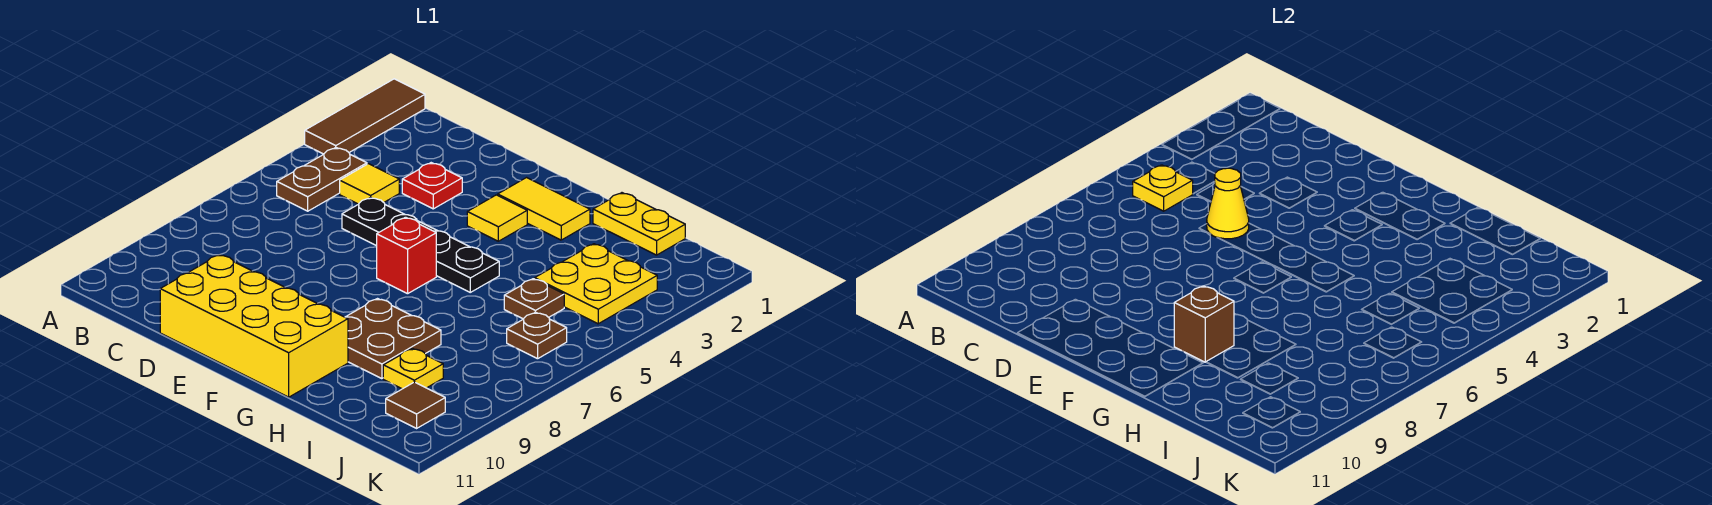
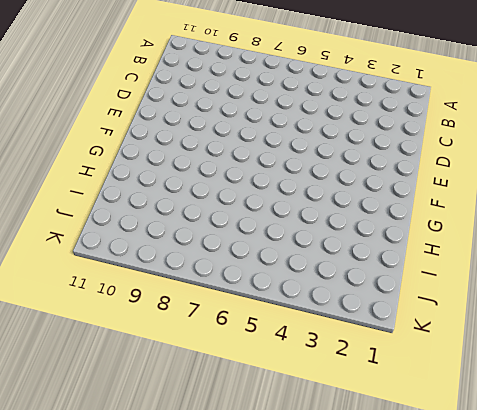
none -> brown 1x3 tile [305,79,425,154]
none -> brown 1x2 plate [277,148,367,211]
none -> yellow 1x1 tile [340,164,399,204]

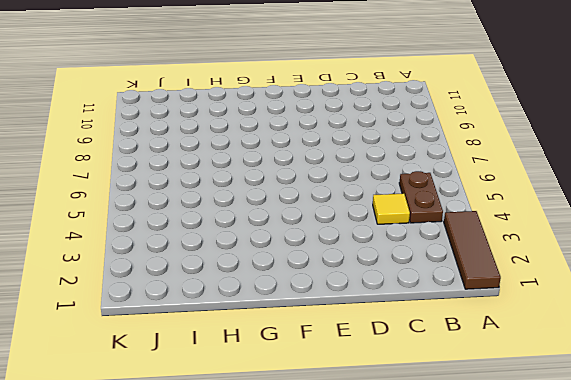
none -> red 1x1 plate [402,163,462,209]
none -> black 1x4 plate [342,197,499,292]
none -> yellow 2x4 brick [160,255,348,397]

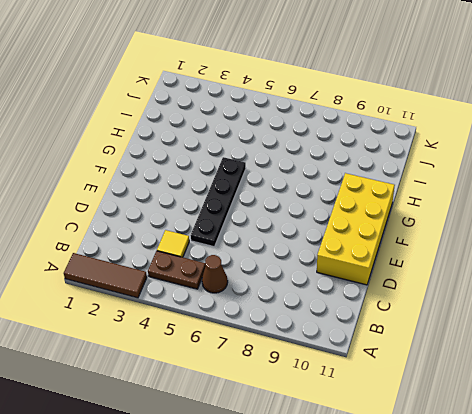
brown 1x1 cone [202,255,228,293] -> none
none -> red 1x1 plate [402,163,462,209]
none -> yellow 1x2 tile [498,178,590,240]
none -> yellow 1x1 tile [467,195,527,241]

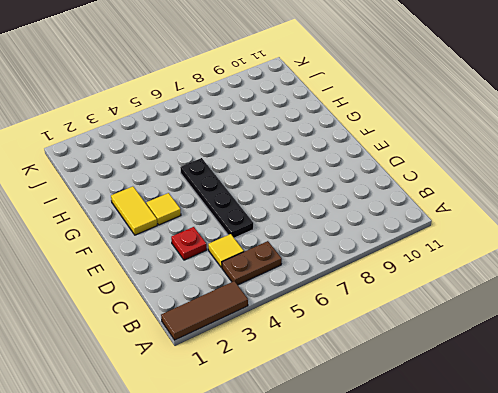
none -> yellow 2x4 brick [160,255,348,397]
none -> red 1x1 brick [377,217,436,294]
none -> brown 2x2 plate [345,299,441,379]

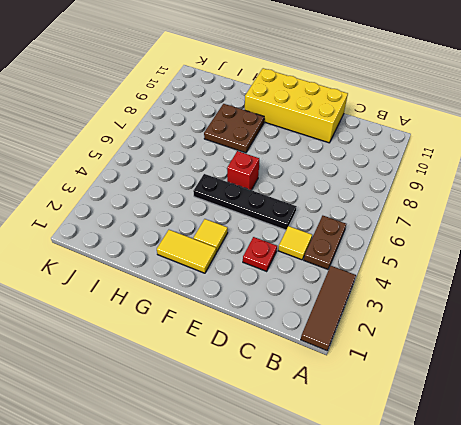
none -> yellow 1x2 plate [593,193,685,255]
none -> yellow 2x2 plate [535,244,657,324]
none -> brown 1x1 plate [504,279,564,319]

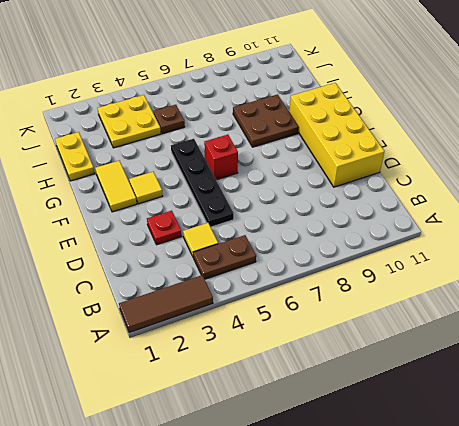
none -> yellow 1x1 plate [383,348,443,389]
none -> brown 1x1 plate [507,312,567,359]
none -> brown 1x1 tile [386,382,445,428]

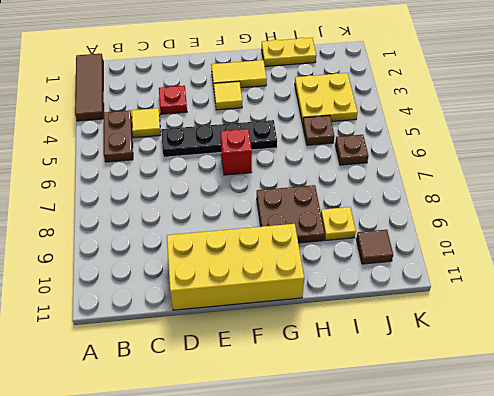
none -> yellow 1x1 plate [1133,165,1193,211]
none -> yellow 1x1 cone [1207,168,1249,239]
none -> brown 1x1 brick [1174,286,1234,362]

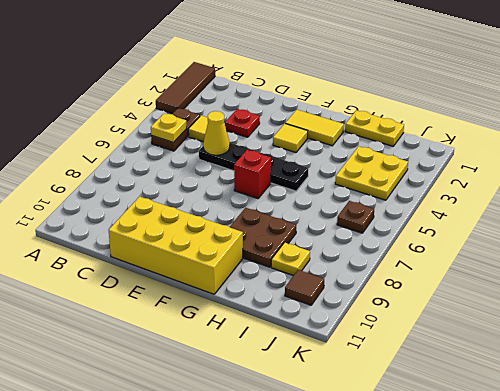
none -> brown 1x1 plate [504,279,564,319]
none -> brown 1x1 brick [1174,286,1234,362]

